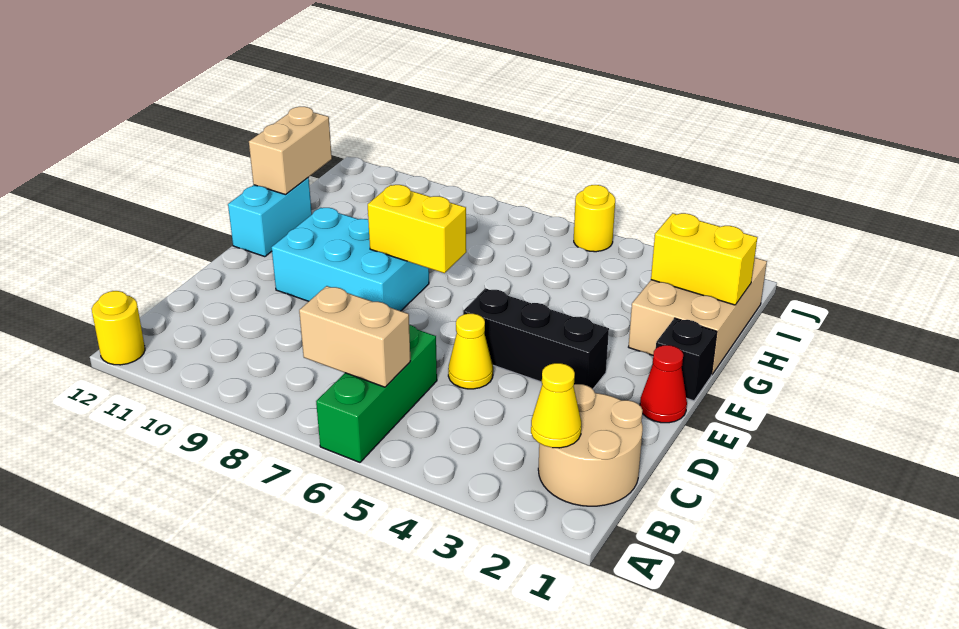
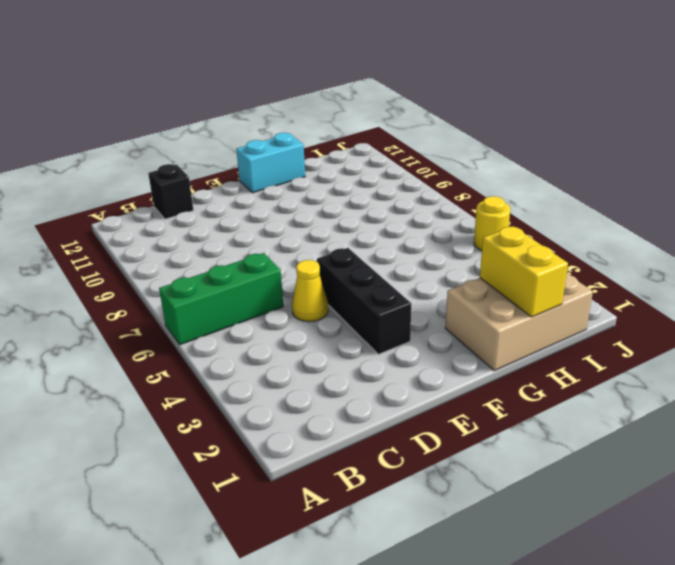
black 1x1 brick [148,164,193,219] -> black 1x1 brick moved to [656,318,717,401]
none -> yellow 1x1 round brick [92,291,145,365]
none -> tan 2x2 round brick [538,384,643,506]
none -> red 1x1 cone [640,345,687,423]

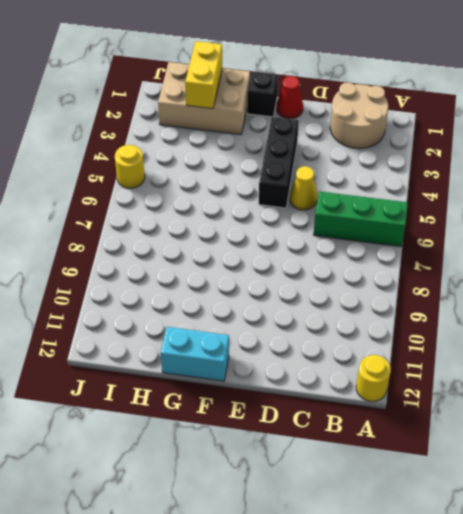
none -> cyan 2x3 brick [272,208,429,311]
none -> yellow 1x1 cone [531,363,581,448]
none -> tan 1x2 brick [299,286,410,387]

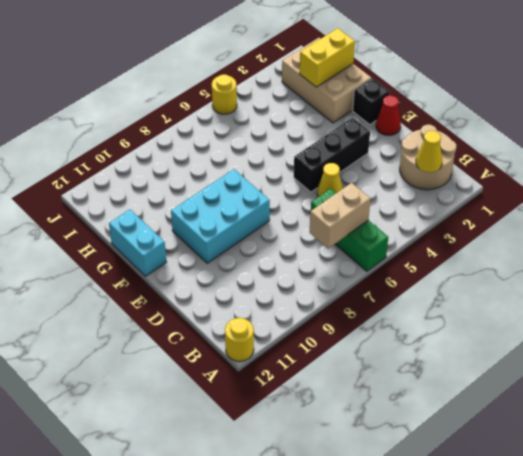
none -> yellow 1x2 brick [368,185,466,273]
none -> tan 1x2 brick [249,107,332,195]

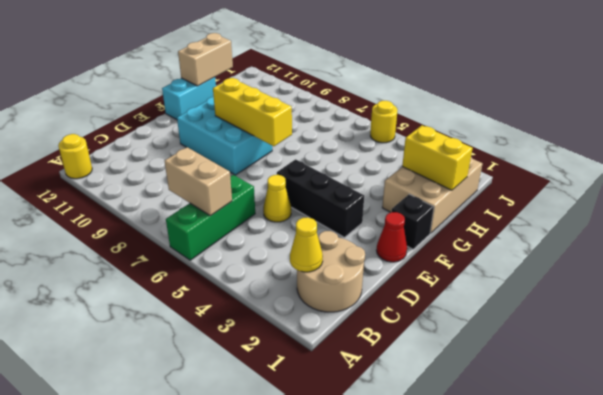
yellow 1x3 brick [213,78,292,146] -> yellow 1x2 brick [368,185,466,273]

